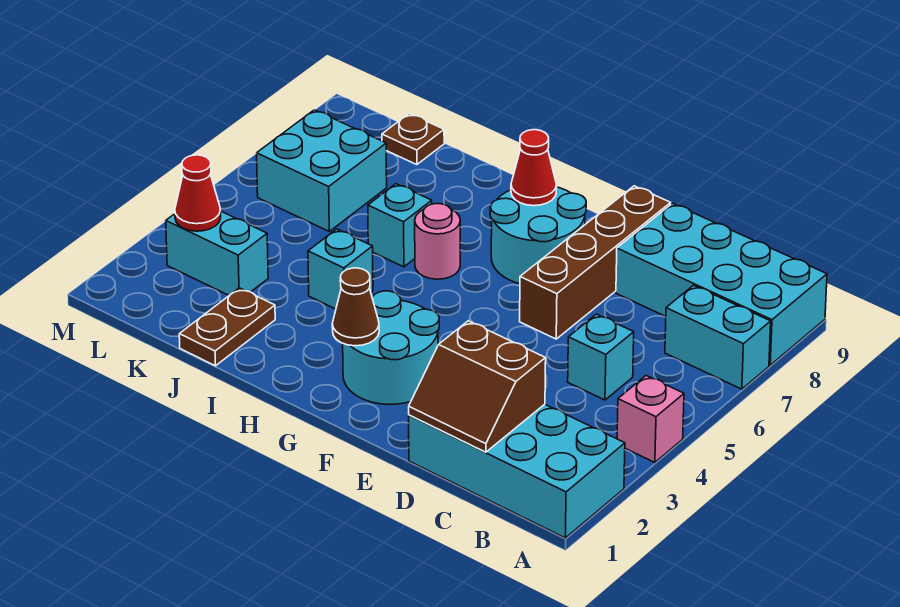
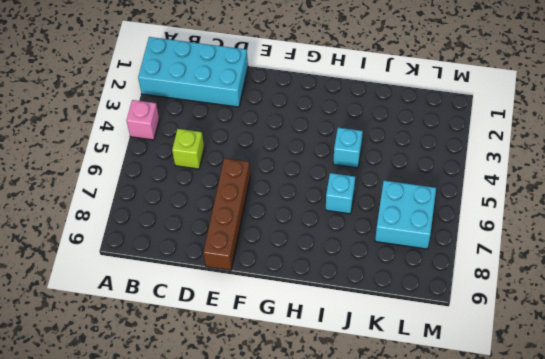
lime 1x1 brick [172,129,204,169] -> cyan 1x1 brick [568,314,634,400]
none -> cyan 1x2 brick [665,285,771,389]
none -> cyan 2x4 brick [616,203,827,365]
none -> cyan 2x2 round brick [343,291,439,405]

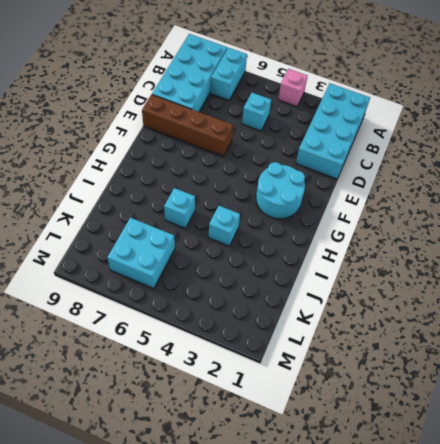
none -> cyan 2x2 round brick [490,187,586,284]
none -> pink 1x1 round brick [415,204,460,279]
none -> brown 1x2 plate [179,288,275,366]

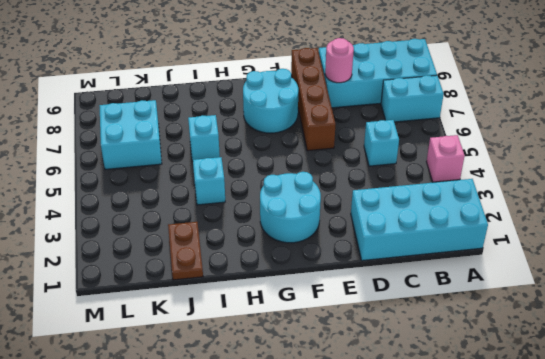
pink 1x1 round brick [325,38,354,83] -> pink 1x1 round brick moved to [415,204,460,279]
none -> cyan 1x2 brick [166,211,268,295]
none -> brown 1x1 plate [382,113,444,165]
none -> brown 2x2 slope [409,321,546,452]

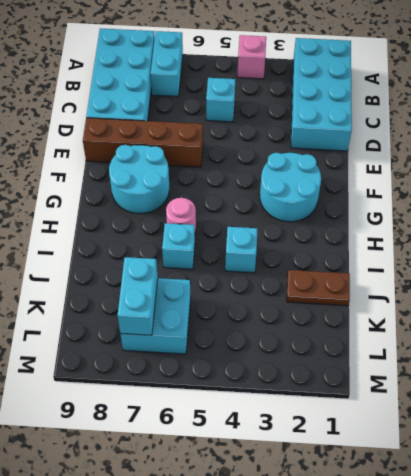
cyan 1x2 brick [117,257,158,335] -> cyan 1x2 brick moved to [166,211,268,295]
none -> brown 1x1 plate [382,113,444,165]
none -> brown 2x2 slope [409,321,546,452]
none -> brown 1x1 cone [332,268,379,346]

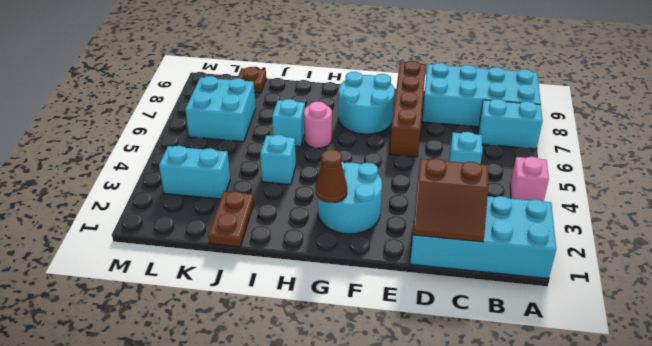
none -> red 1x1 cone [511,130,557,206]
none -> red 1x1 cone [175,155,221,231]

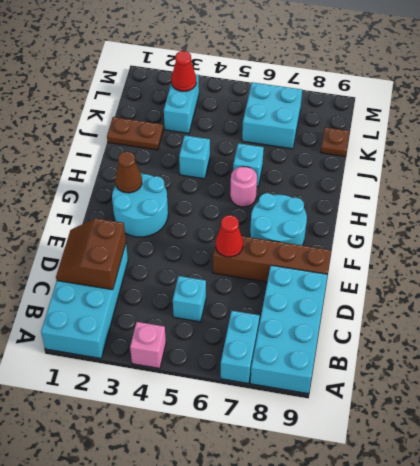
red 1x1 cone [216,215,243,257] -> red 1x1 cone moved to [511,130,557,206]

